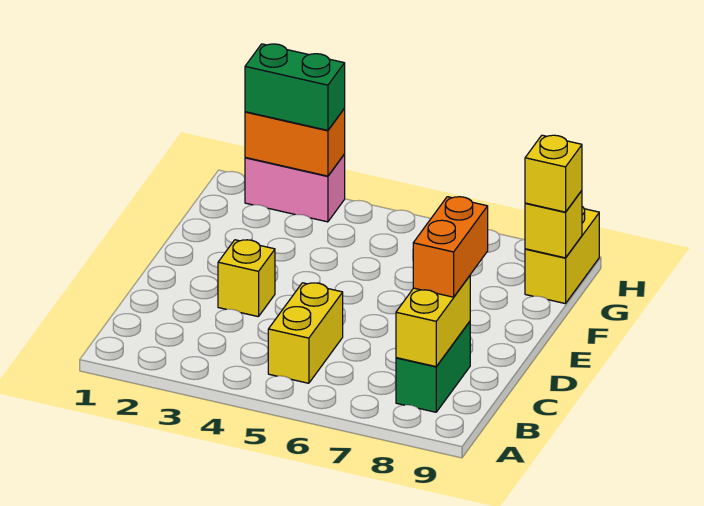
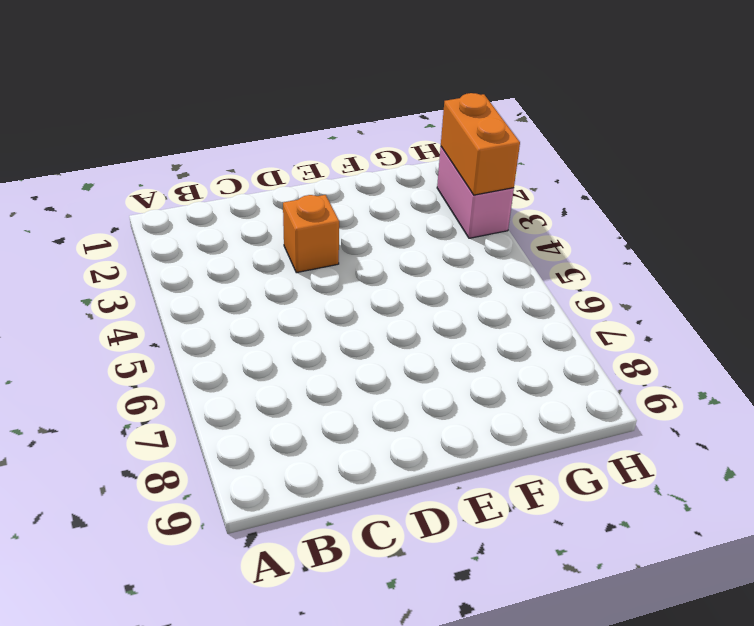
orange 1x1 brick [283,195,339,273] -> yellow 1x1 brick [218,240,275,317]
none -> yellow 1x2 brick [268,283,343,383]
none -> green 1x2 brick [396,322,470,412]

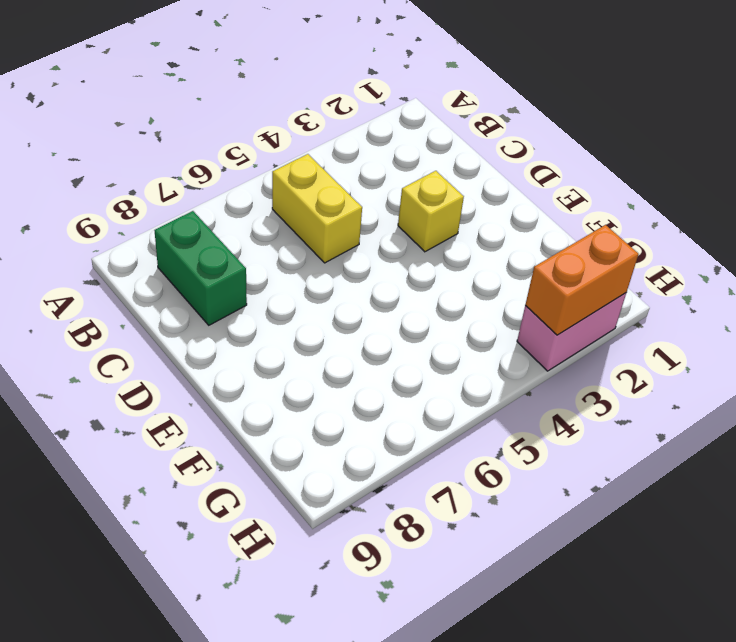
none -> yellow 1x2 brick [525,207,599,304]
none -> yellow 1x2 brick [396,276,470,367]

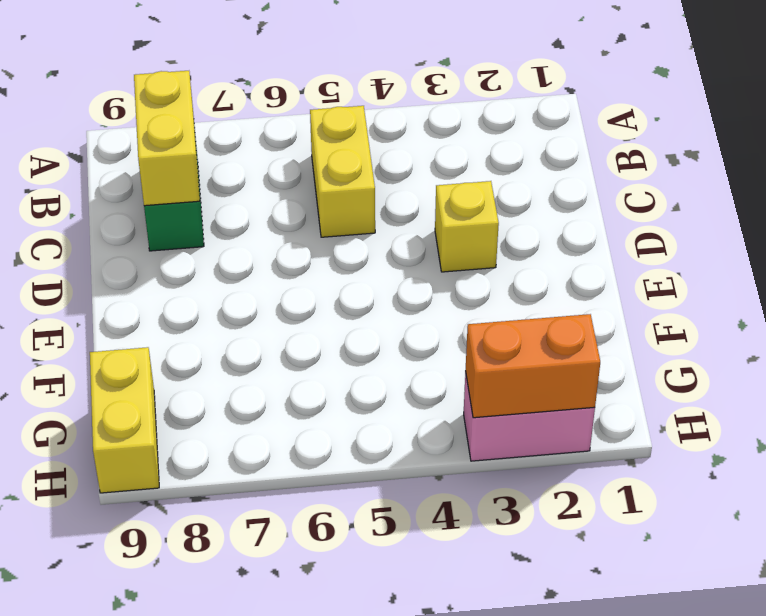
none -> yellow 1x1 brick [525,191,582,258]
none -> orange 1x2 brick [413,197,488,297]

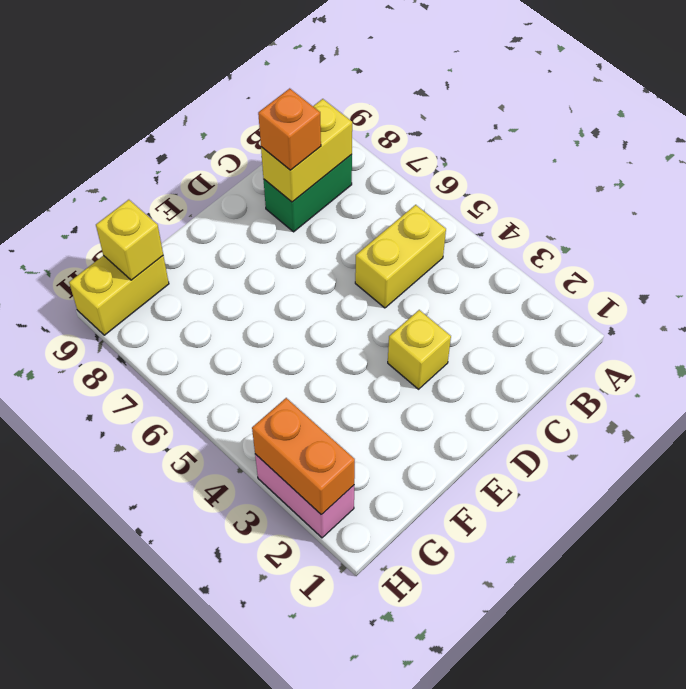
orange 1x1 brick [258,88,321,170] -> orange 1x2 brick [413,197,488,297]
none -> yellow 1x1 brick [525,135,582,212]
none -> green 1x2 brick [245,44,345,130]

